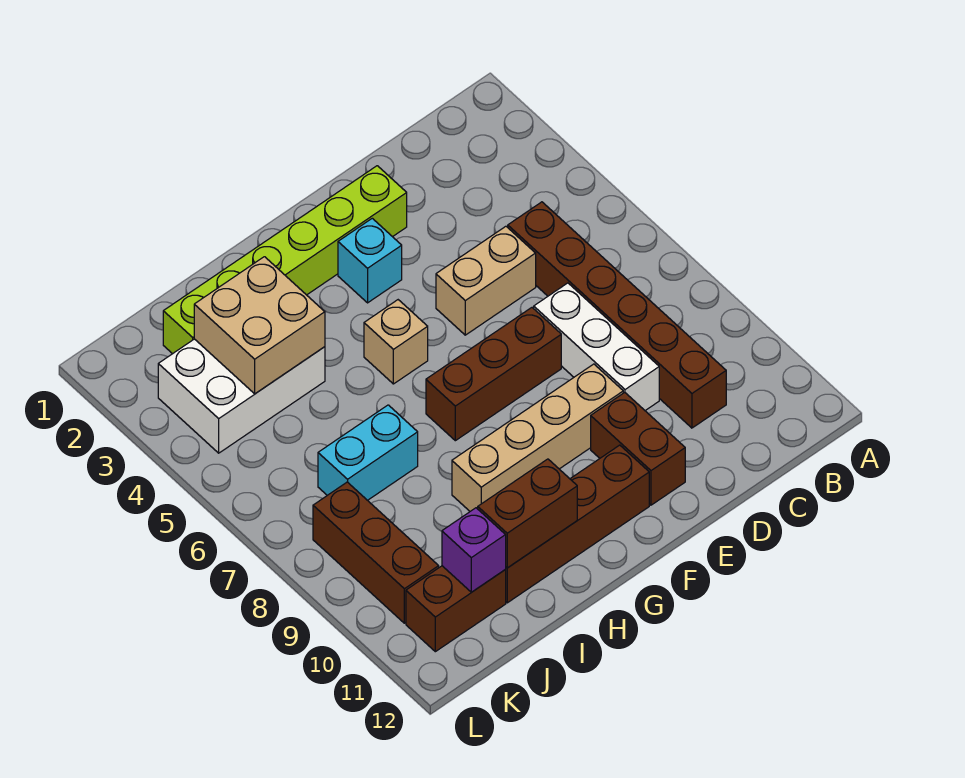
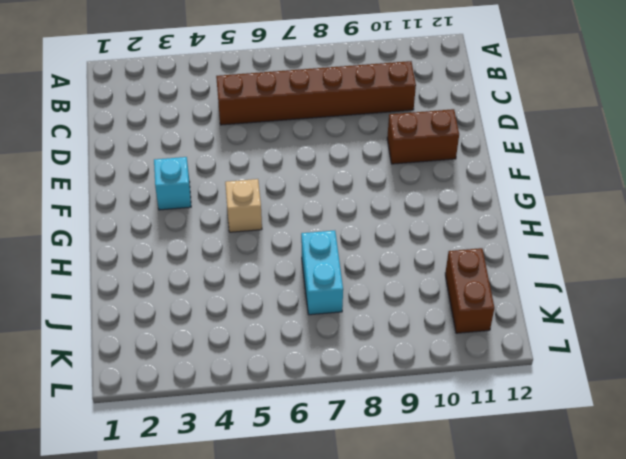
none -> tan 1x2 brick [436,226,536,335]
none -> white 1x3 brick [534,283,659,410]
none -> lime 1x6 brick [163,166,407,354]

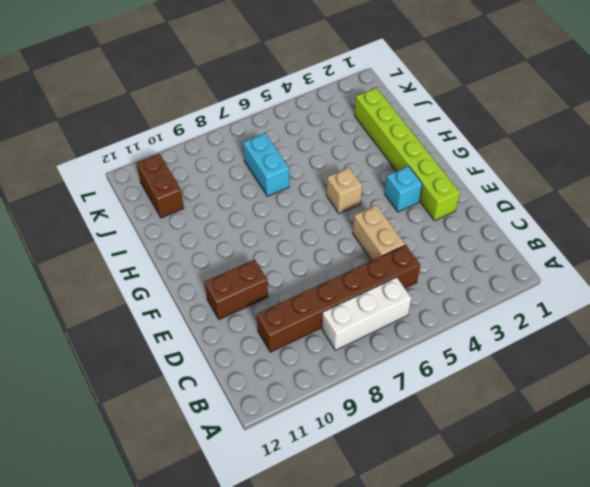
white 1x3 brick [322,277,411,350] -> white 1x3 brick moved to [534,283,659,410]
none -> brown 1x3 brick [426,308,561,441]
none -> tan 1x4 brick [452,364,623,511]
none -> brown 1x4 brick [505,445,649,603]

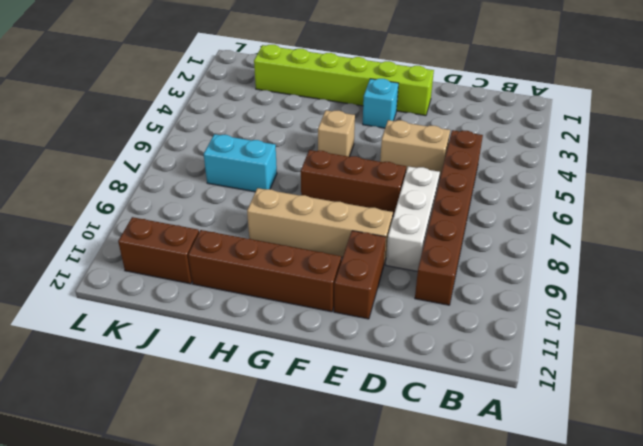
none -> white 2x3 brick [158,339,325,453]
none -> brown 1x3 brick [313,482,439,623]
none -> brown 1x2 brick [478,459,577,568]

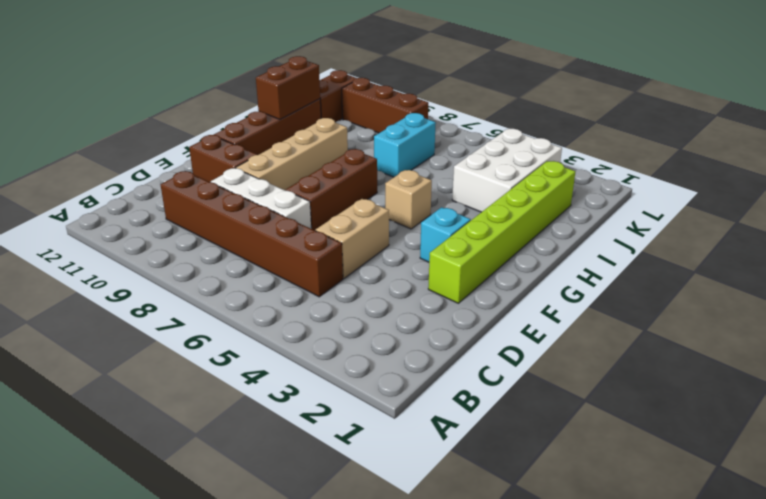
none -> tan 2x2 brick [194,257,325,394]
none -> purple 1x1 brick [442,508,506,592]

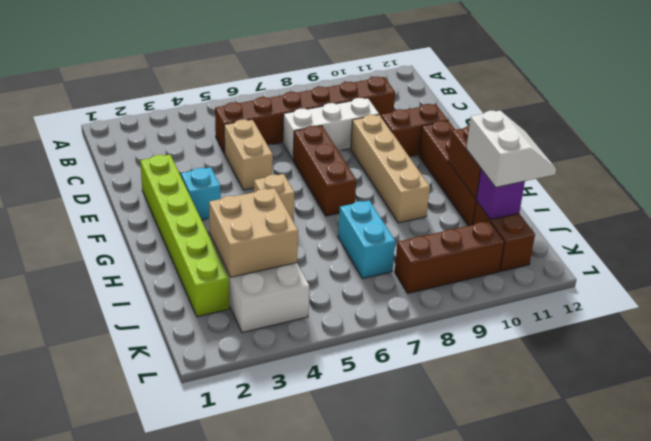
white 2x2 slope [466,111,556,187] -> none

